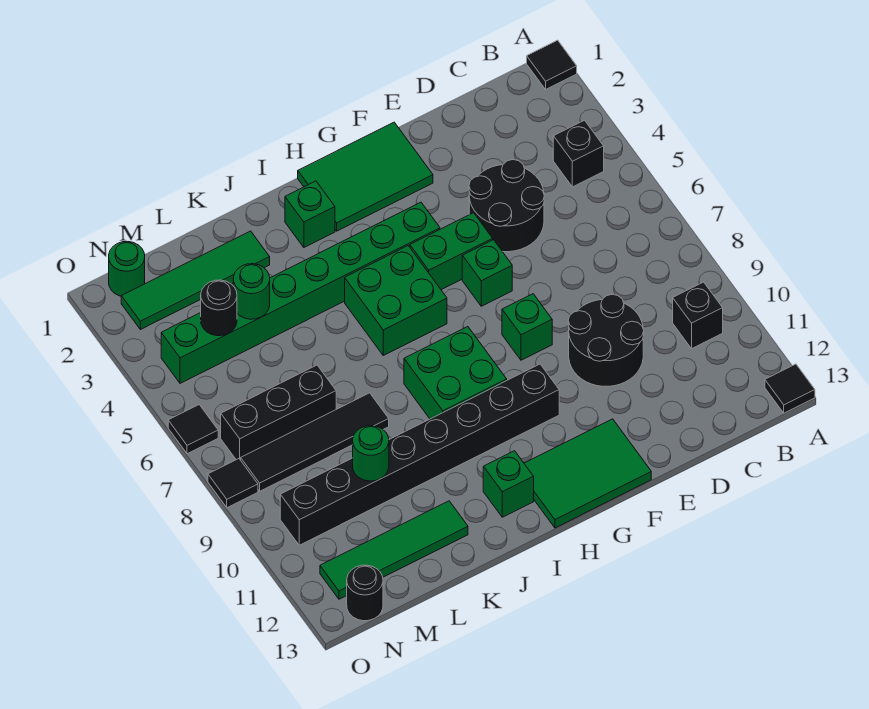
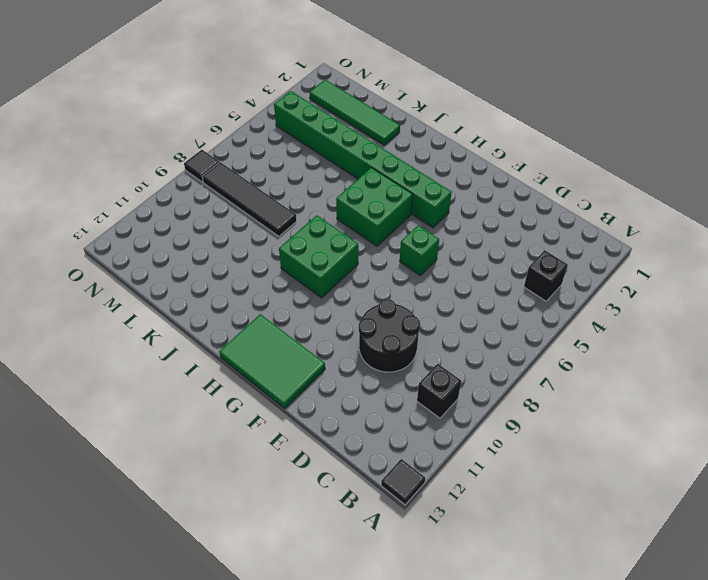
none -> black 1x1 tile [527,40,577,89]
none -> black 2x2 round brick [469,160,544,252]
none -> green 2x3 tile [298,122,433,231]

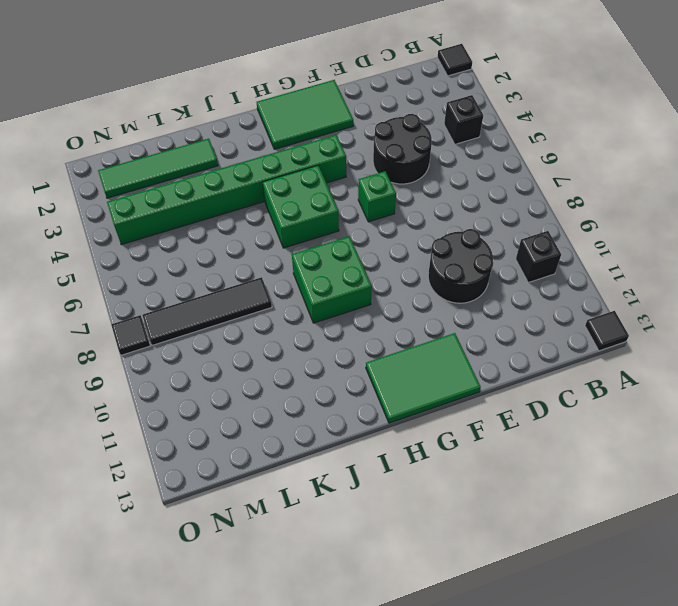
none -> green 1x2 brick [410,213,493,290]
none -> green 1x1 brick [502,294,552,360]
none -> black 1x8 brick [280,364,559,545]

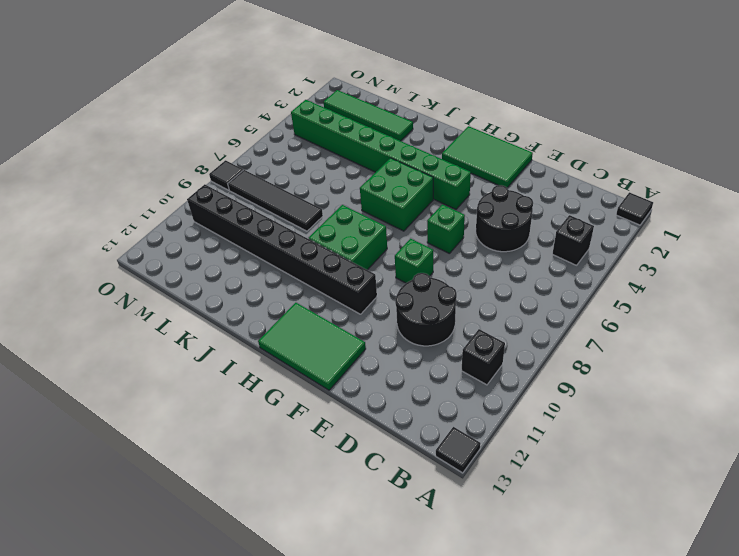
none -> green 1x2 brick [410,213,493,290]
none -> green 1x1 brick [285,181,335,247]
none -> green 1x1 brick [483,451,534,517]

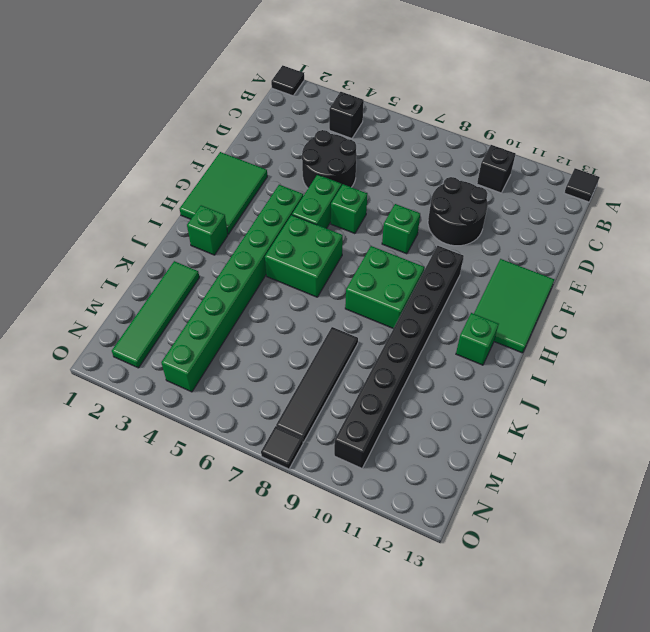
none -> green 1x4 tile [320,501,468,599]
none -> black 1x3 brick [221,365,336,460]
none -> green 1x1 round brick [109,242,145,296]

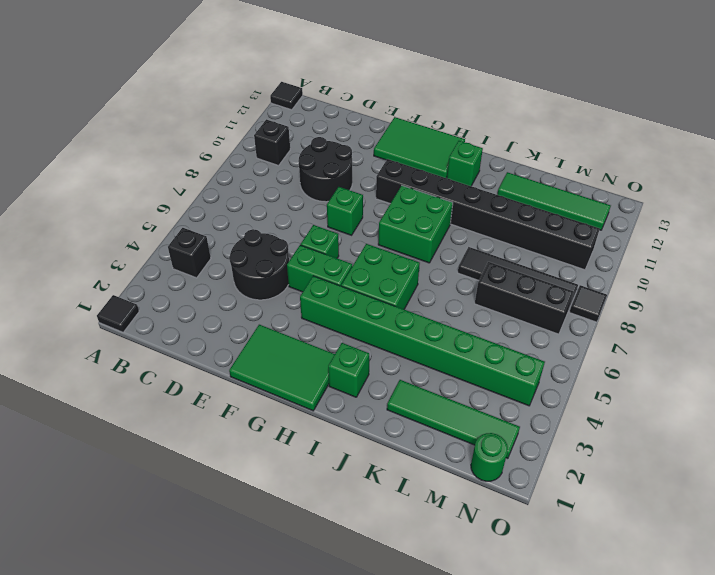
none -> black 1x1 round brick [347,565,383,621]
none -> black 1x1 tile [168,405,218,454]
none -> green 1x1 round brick [233,264,270,319]

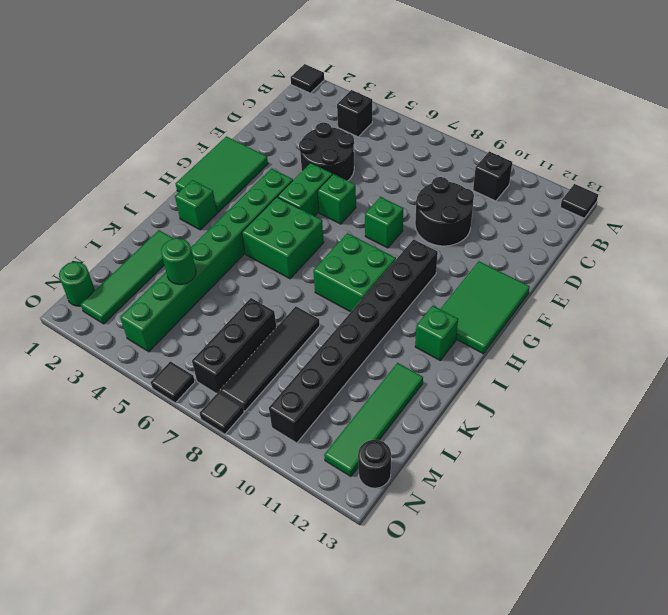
none -> green 1x1 round brick [353,426,389,481]
none -> black 1x1 round brick [201,280,237,336]

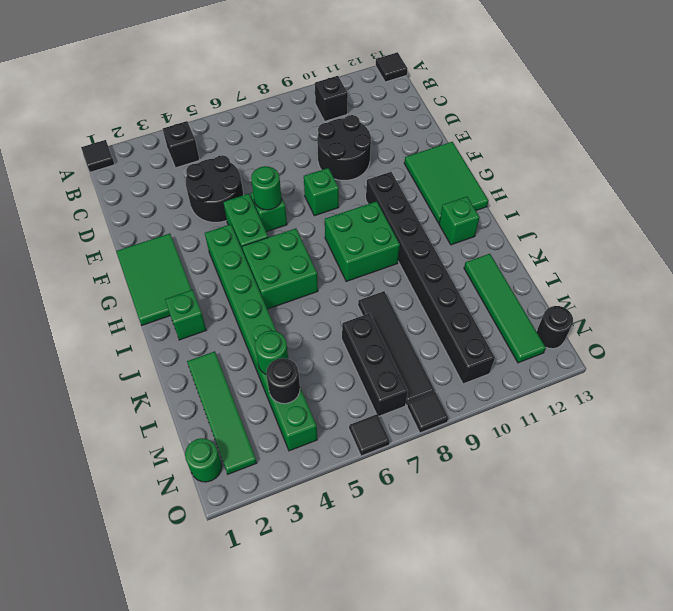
green 1x1 round brick [251,166,281,210] -> green 1x1 round brick moved to [353,426,389,481]

